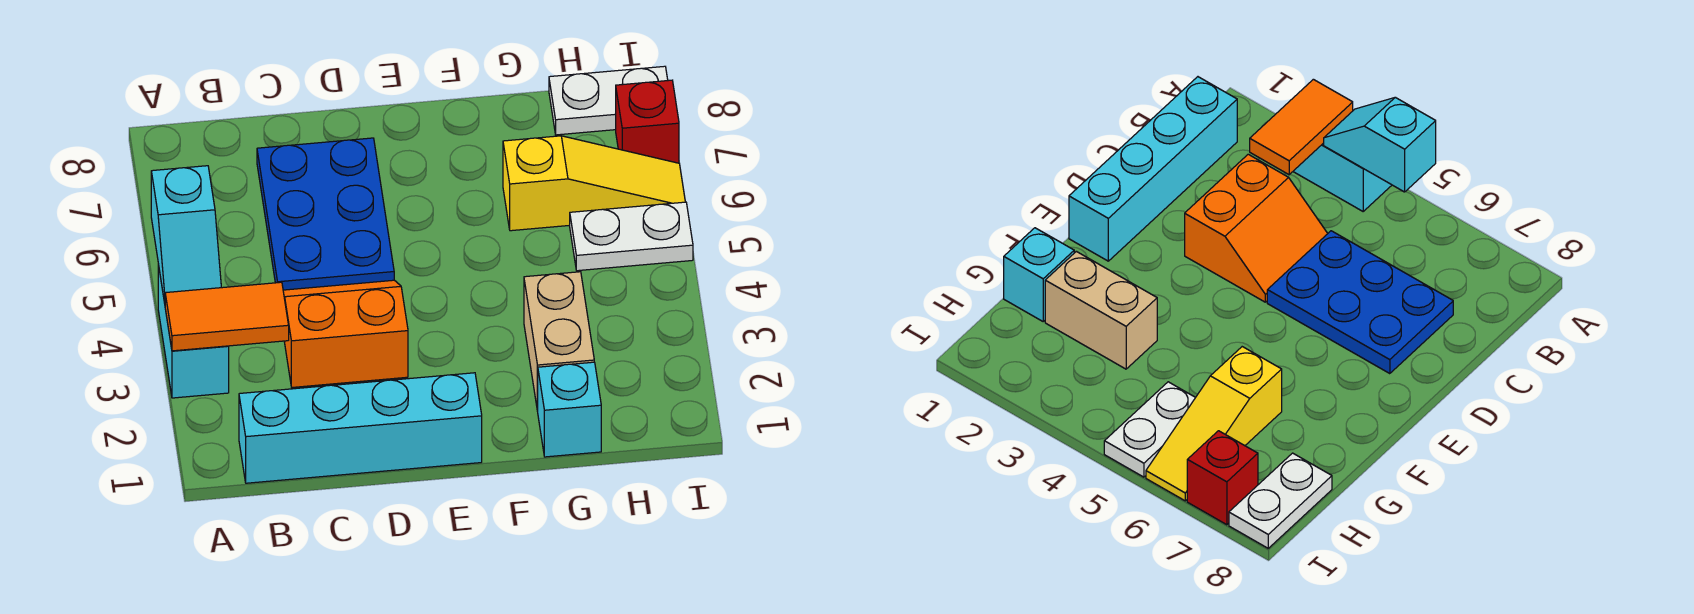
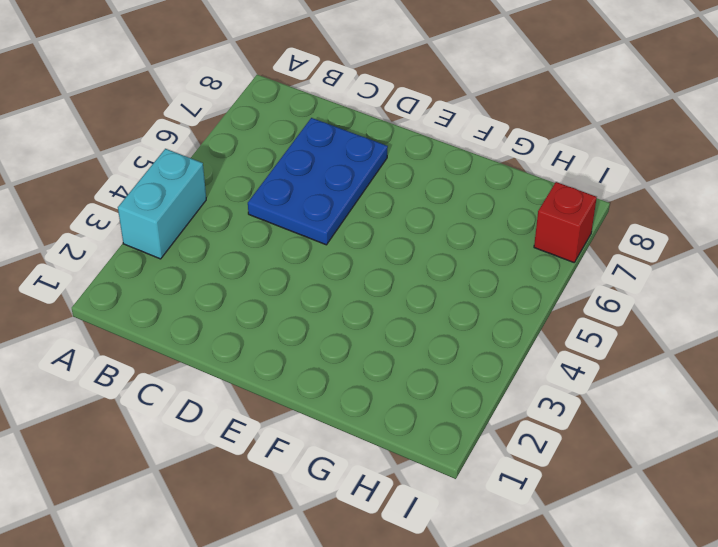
none -> cyan 1x4 brick [239,373,482,483]
none -> orange 2x2 slope [283,280,408,387]
none -> cyan 1x1 brick [538,362,601,457]

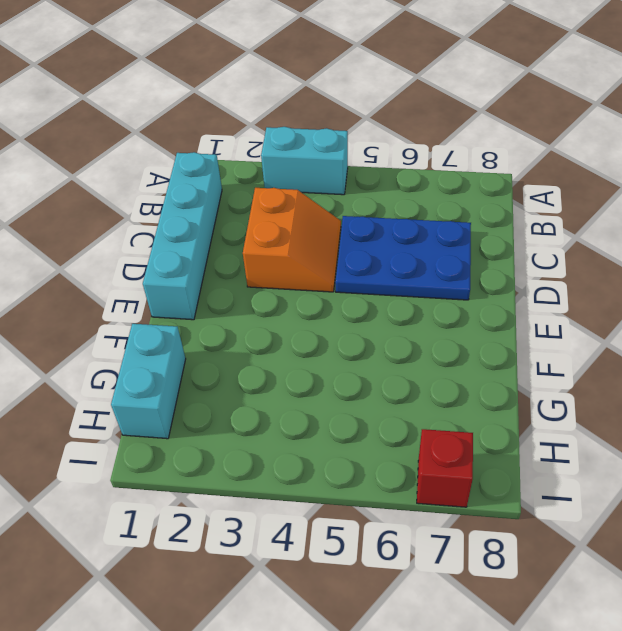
cyan 1x2 brick [111,324,186,439] -> cyan 1x1 brick [538,362,601,457]
none -> tan 1x2 brick [524,272,594,411]
none -> yellow 1x3 slope [503,136,685,231]
none -> white 1x2 plate [570,202,693,271]

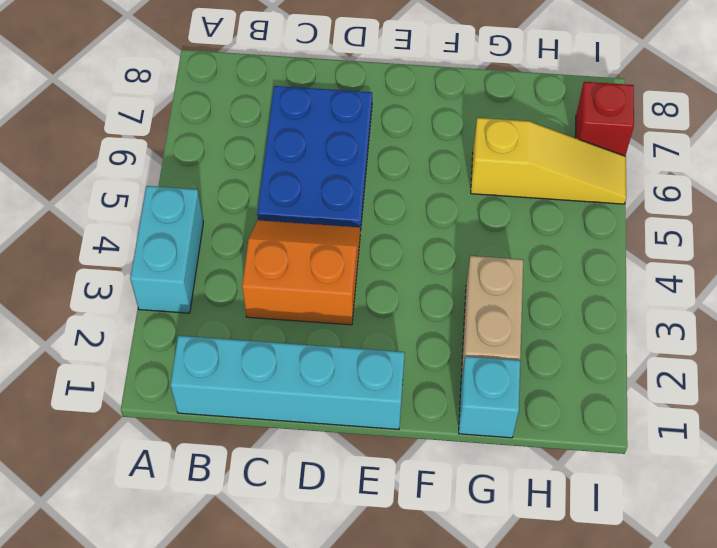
none -> white 1x2 plate [570,202,693,271]
none -> white 1x2 plate [549,66,668,135]
none -> orange 1x2 tile [165,282,289,351]

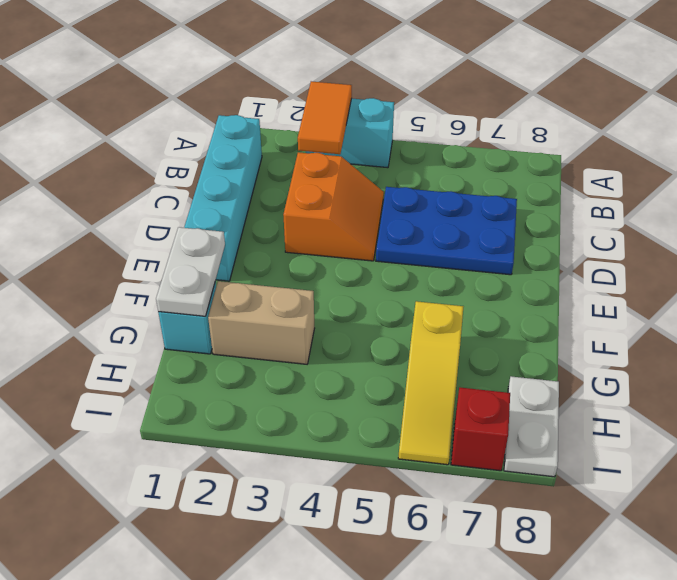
white 1x2 plate [156,227,225,316] -> white 1x2 plate moved to [570,202,693,271]
none -> cyan 1x2 slope [151,166,221,303]

